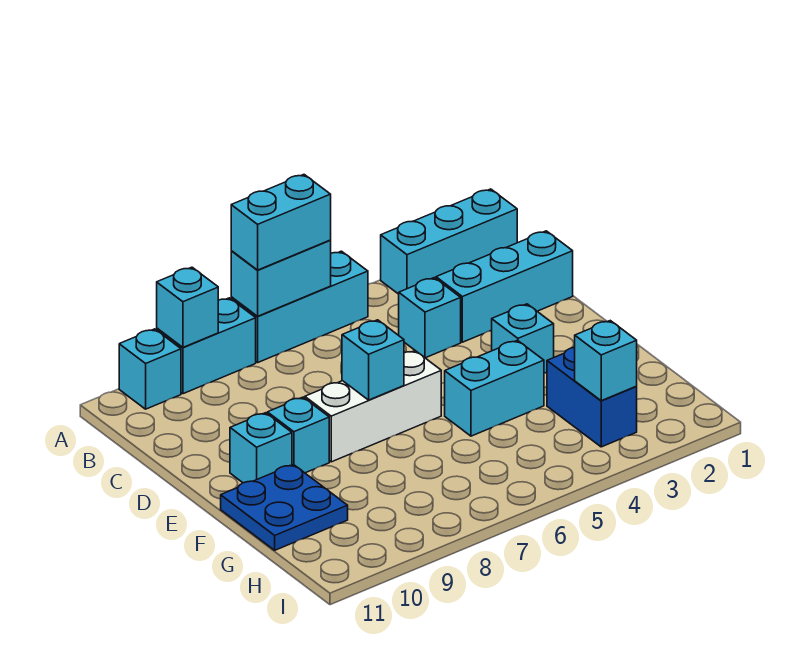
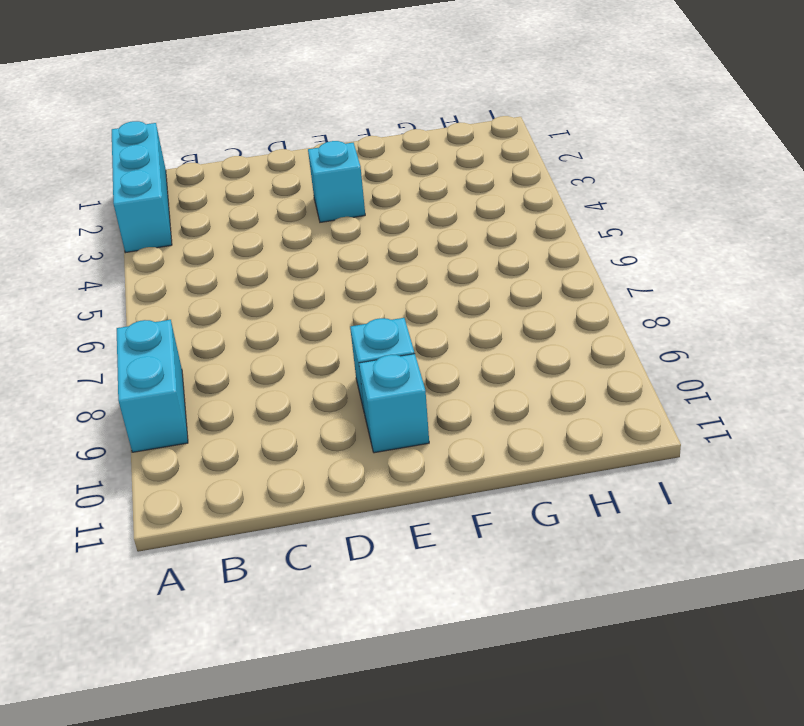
none -> cyan 1x3 brick [231,251,368,362]
none -> cyan 1x1 brick [119,329,181,409]
none -> cyan 1x3 brick [436,231,573,342]

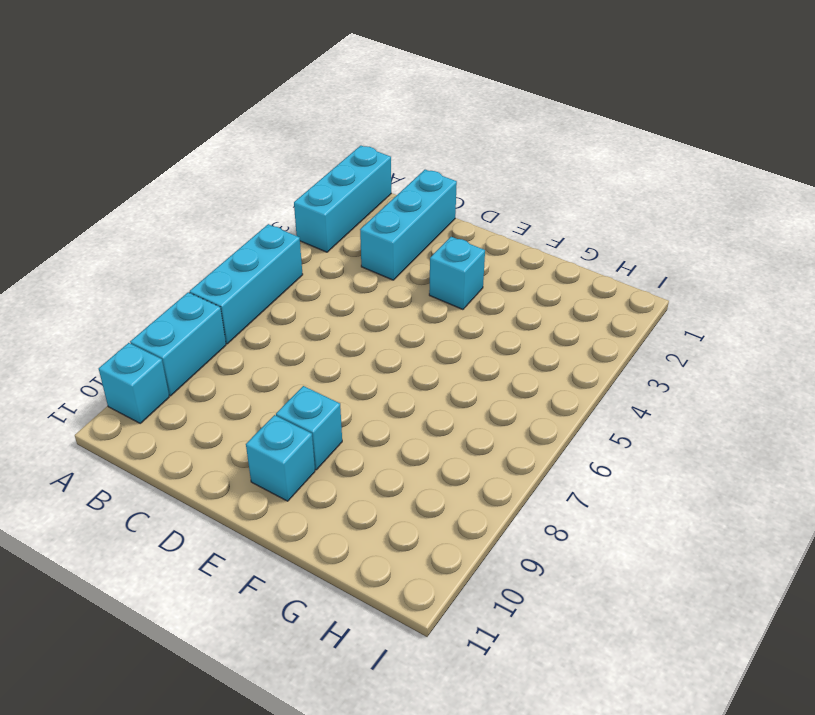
none -> cyan 1x1 brick [399,278,461,358]
none -> white 1x3 brick [305,351,441,462]
none -> cyan 1x2 brick [445,340,544,436]

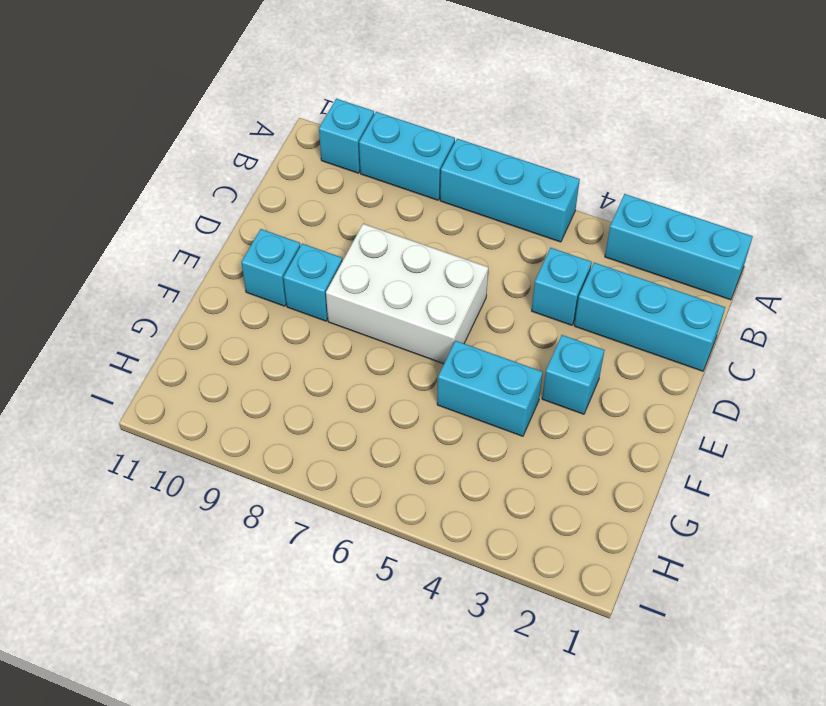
white 2x3 brick [326,224,488,364] -> white 1x3 brick [305,351,441,462]
none -> blue 2x2 plate [221,465,348,550]
none -> blue 1x2 brick [547,347,637,447]
none -> cyan 1x2 brick [231,241,331,316]

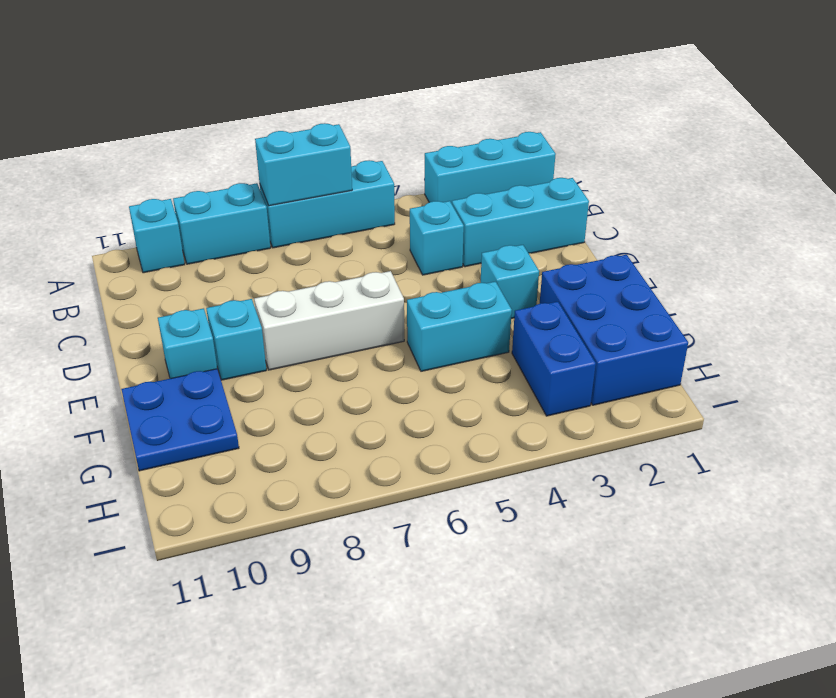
blue 2x3 brick [540,255,688,405] -> none
none -> cyan 1x1 brick [157,267,218,347]
none -> cyan 1x1 brick [342,320,404,400]
none -> cyan 1x1 brick [575,321,637,401]

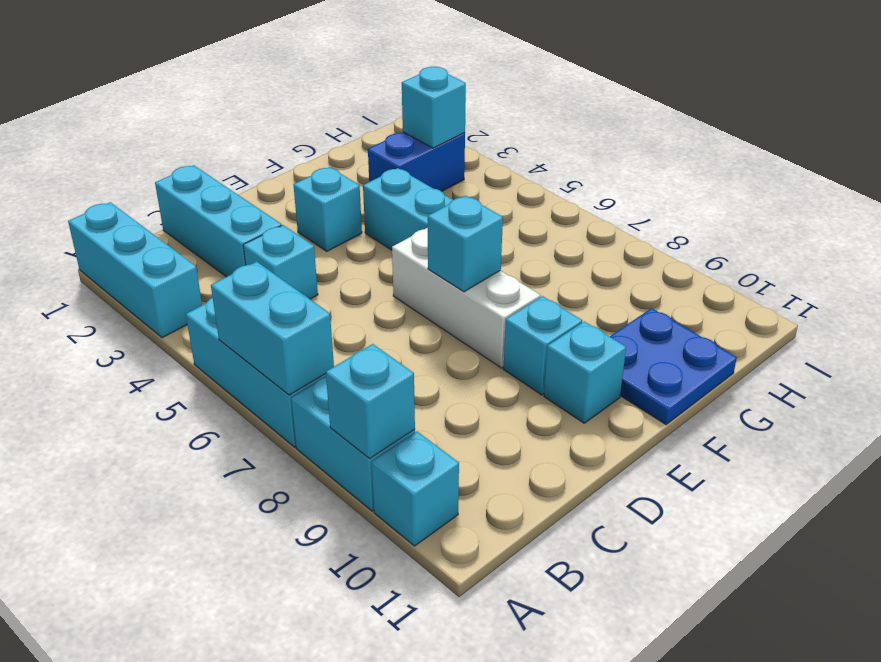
none -> cyan 1x2 brick [231,175,331,270]

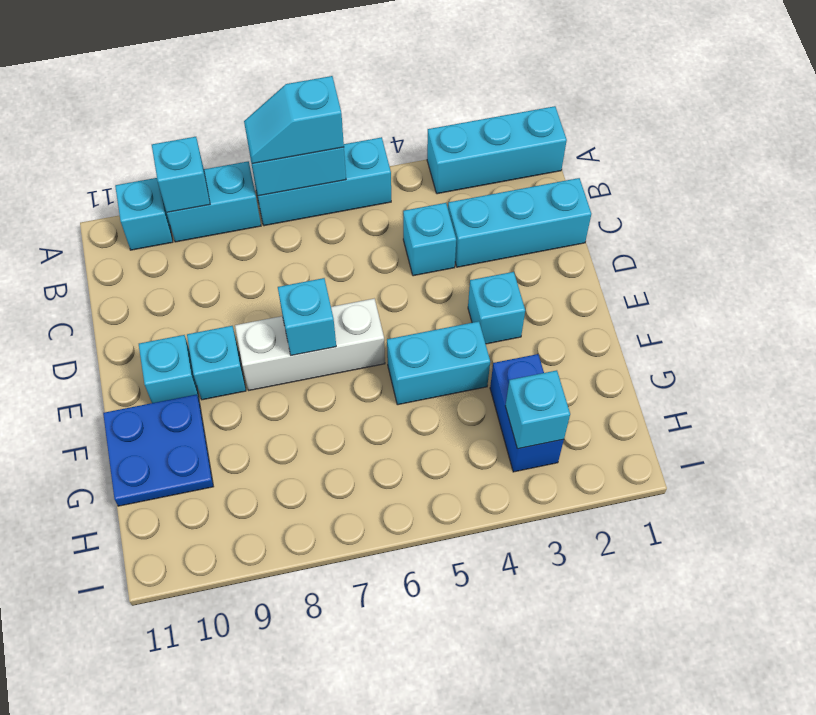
cyan 1x2 slope [244,76,344,164] -> cyan 1x2 brick [231,175,331,270]

